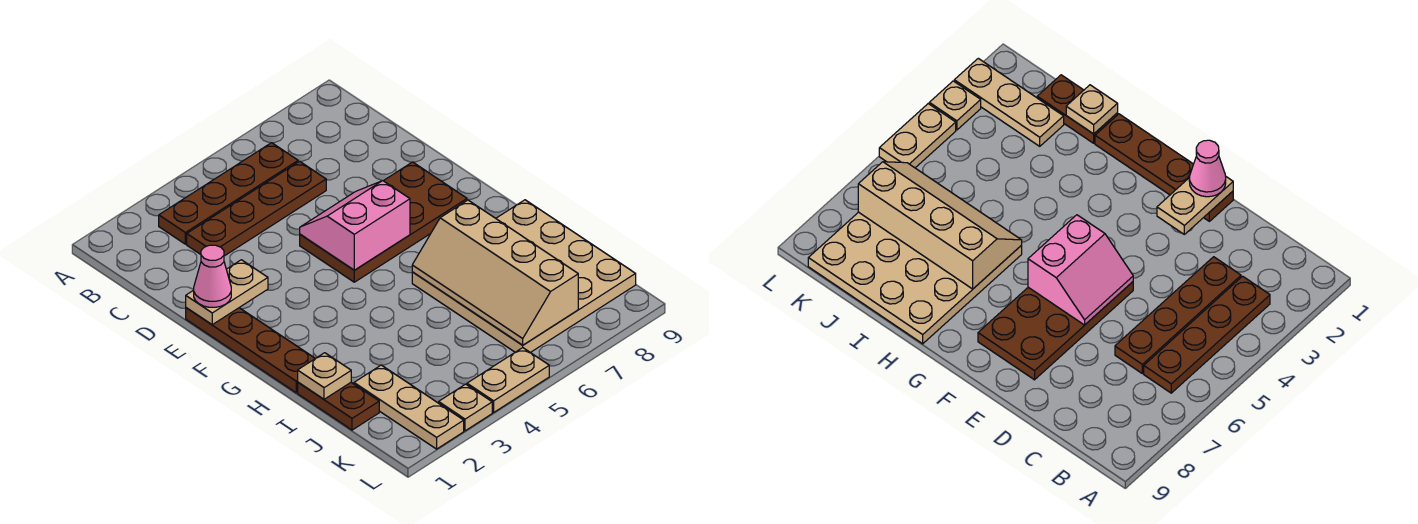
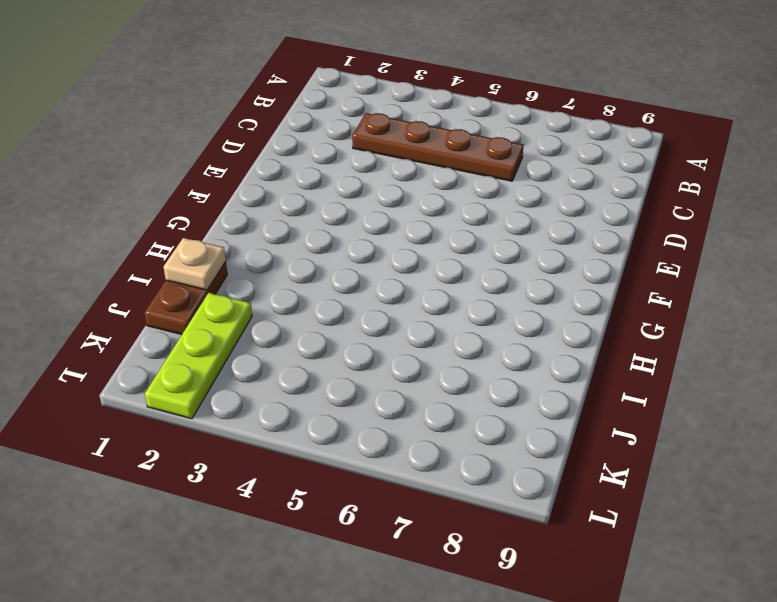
lime 1x3 plate [145,293,252,419] -> tan 1x3 plate [354,365,464,449]
none -> brown 1x4 plate [159,143,298,244]
none -> brown 1x4 plate [186,308,315,393]
none -> brown 2x4 plate [300,162,467,282]

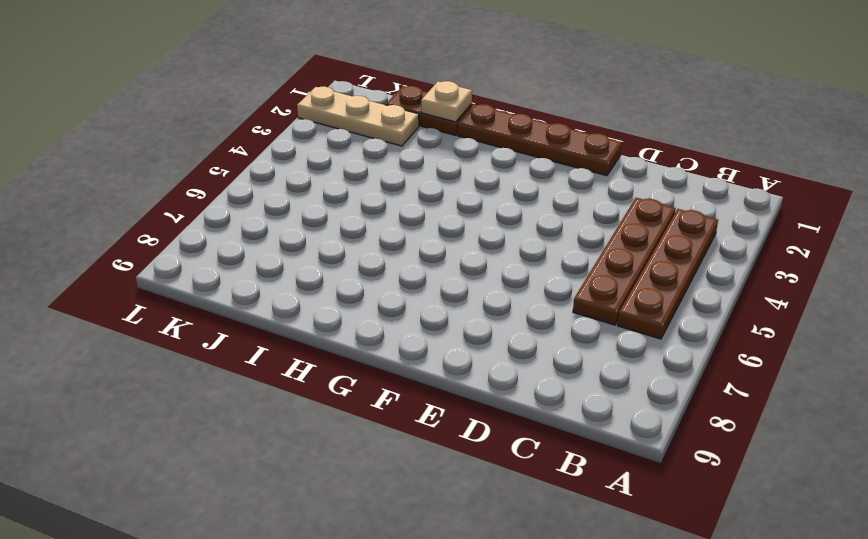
none -> brown 2x4 plate [300,162,467,282]
none -> tan 4x4 plate [412,200,636,353]
none -> tan 1x1 plate [439,384,492,431]

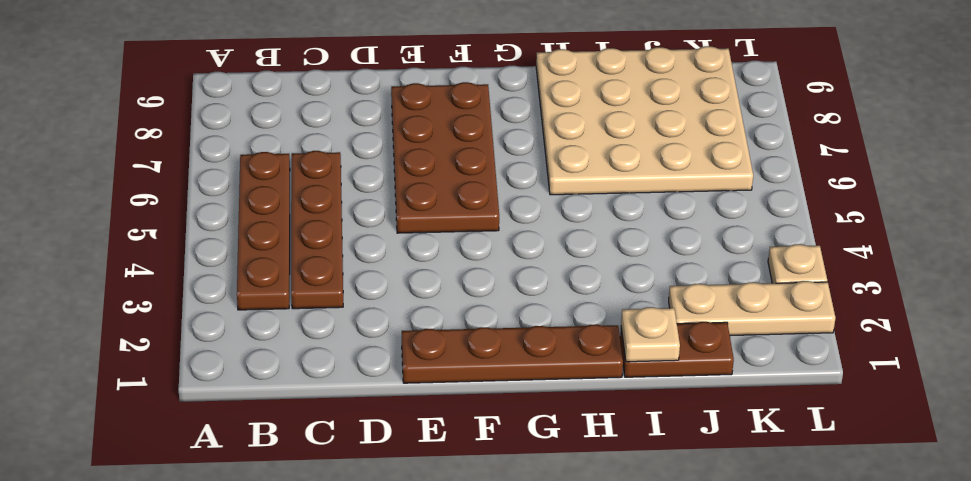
none -> tan 1x2 plate [467,348,549,412]
none -> tan 1x2 plate [186,260,268,324]
none -> pink 2x2 slope [300,181,410,270]

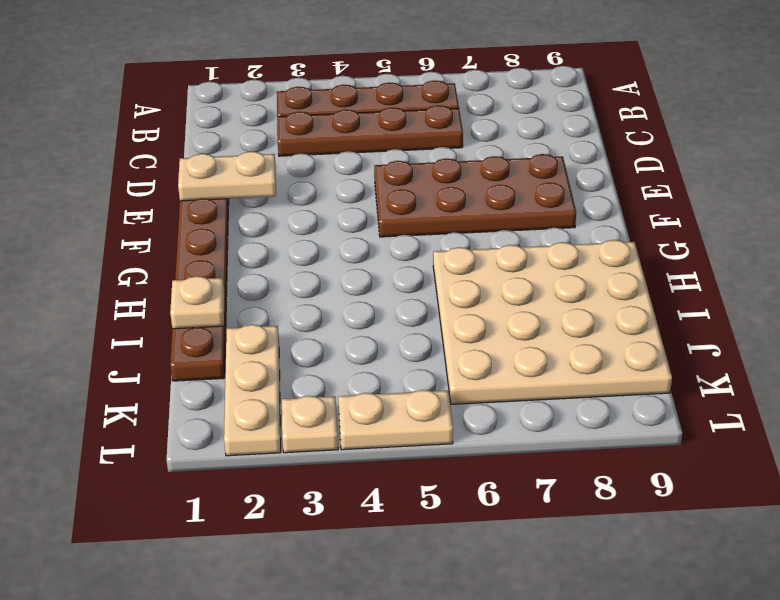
none -> pink 2x2 slope [300,181,410,270]
none -> tan 2x4 slope [412,200,578,345]
none -> pink 1x1 cone [194,245,231,307]

